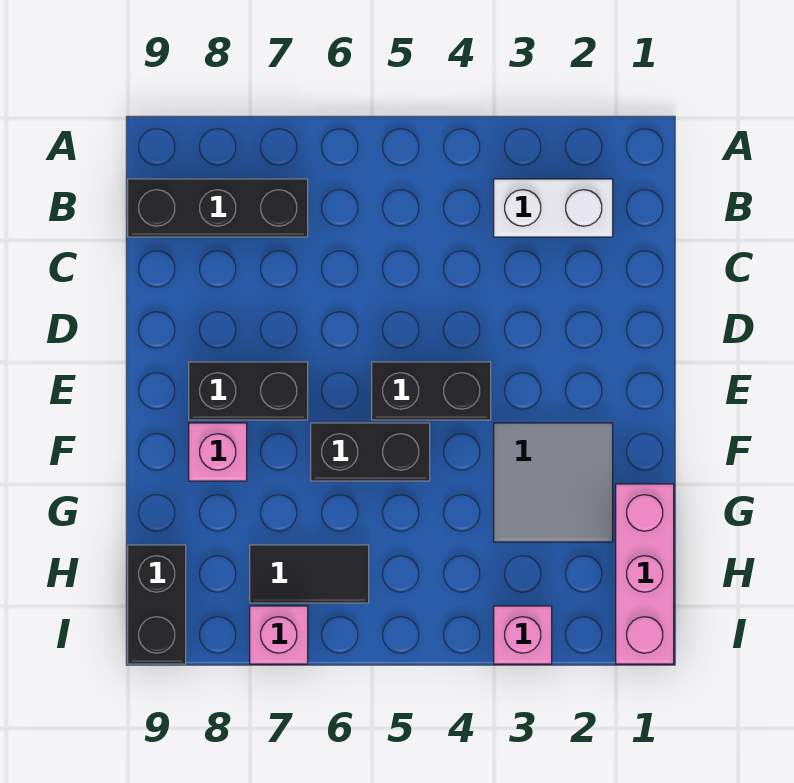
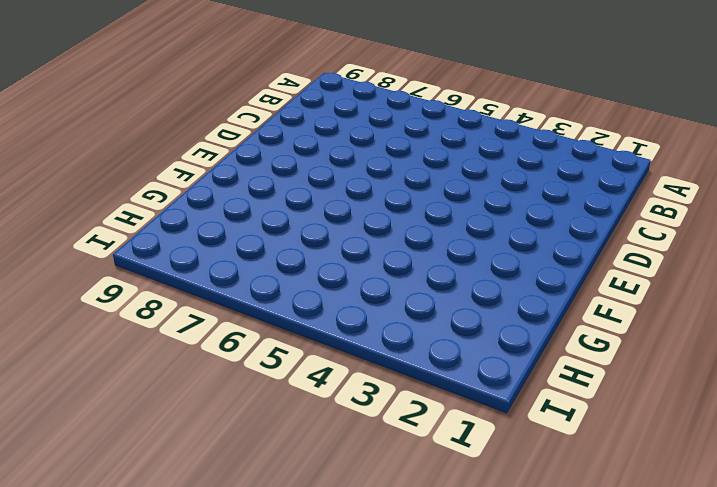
none -> white 1x2 brick [494,179,613,237]
none -> black 1x3 brick [128,179,308,237]
none -> black 1x2 brick [372,362,491,420]

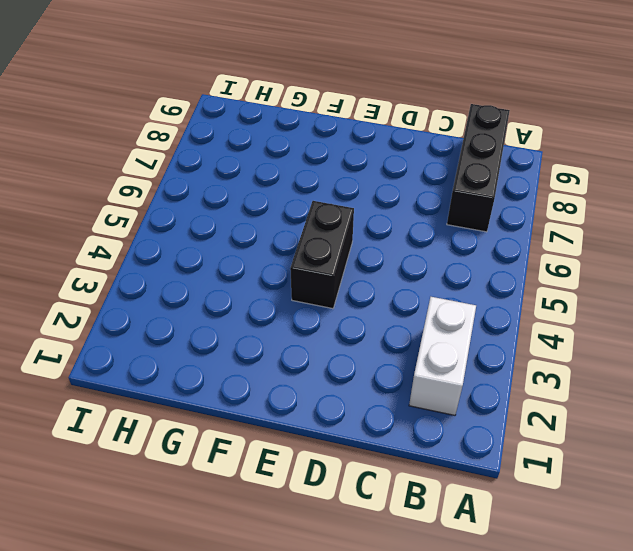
none -> black 1x2 brick [189,362,308,420]
none -> grey 2x2 tile [494,423,613,542]
none -> black 1x2 brick [311,423,430,481]

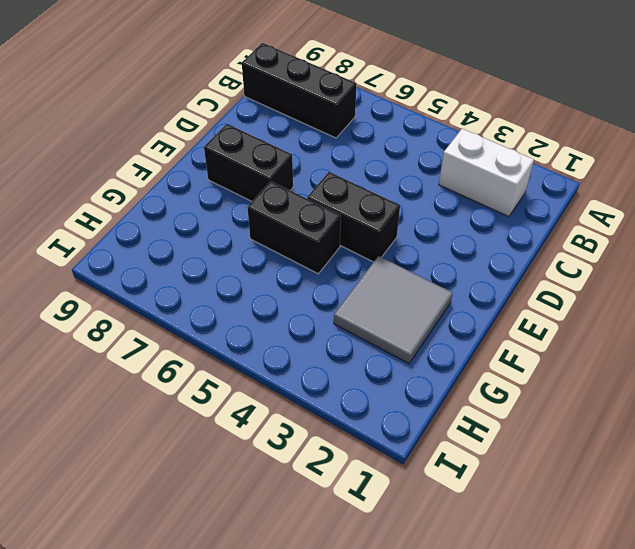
none -> pink 1x1 brick [189,423,247,481]
none -> pink 1x3 brick [616,484,674,664]
none -> black 1x2 tile [250,545,369,603]

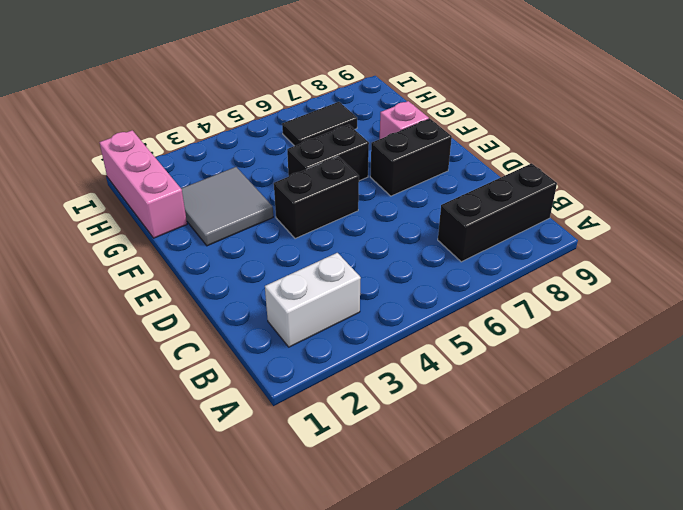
none -> black 1x2 brick [128,545,186,664]
none -> pink 1x1 brick [494,606,552,664]
none -> pink 1x1 brick [250,606,308,664]

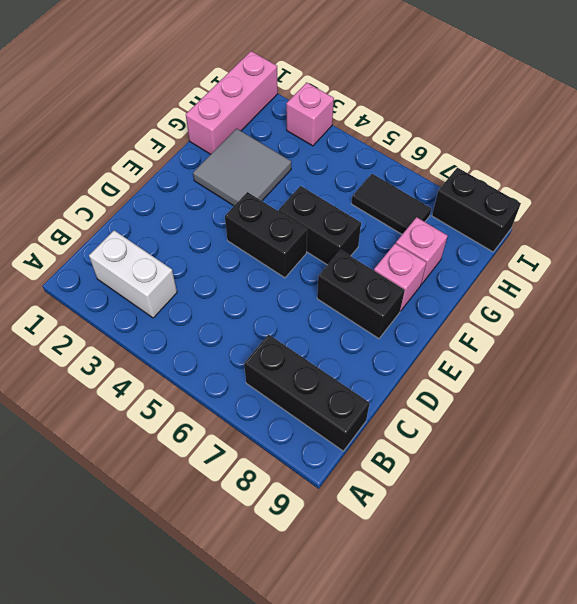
pink 1x1 brick [396,217,448,284] -> pink 1x1 brick moved to [250,606,308,664]
black 1x2 brick [432,167,521,252] -> black 1x2 brick turned to [128,545,186,664]

